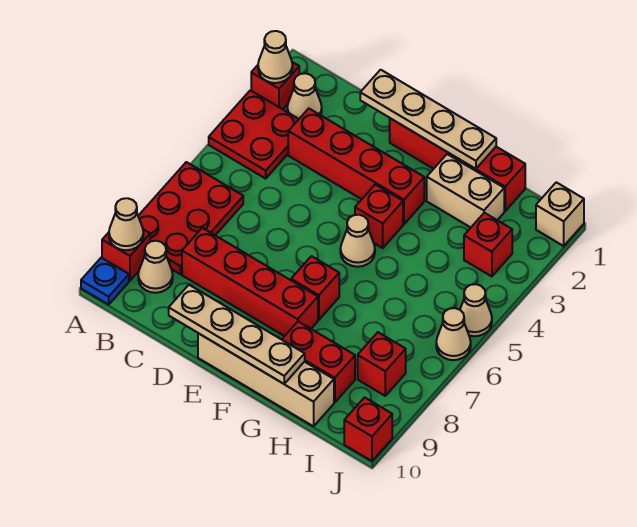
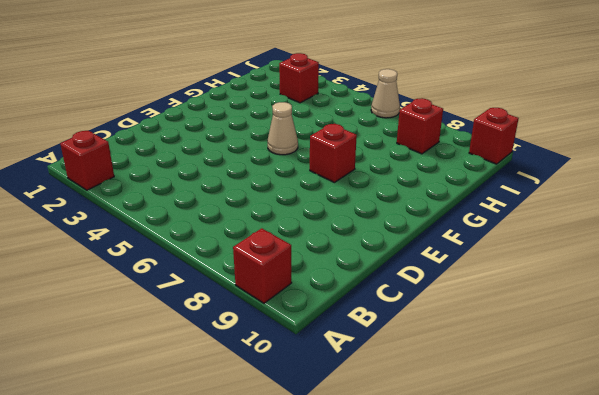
none -> red 2x2 plate [209,90,299,179]
none -> red 2x3 plate [138,162,243,274]
none -> blue 1x1 plate [81,258,129,305]

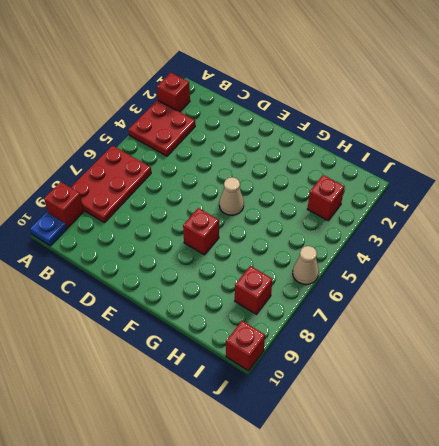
none -> tan 1x1 cone [287,73,322,119]
none -> tan 1x1 cone [138,241,173,293]
none -> red 1x4 brick [288,109,424,224]

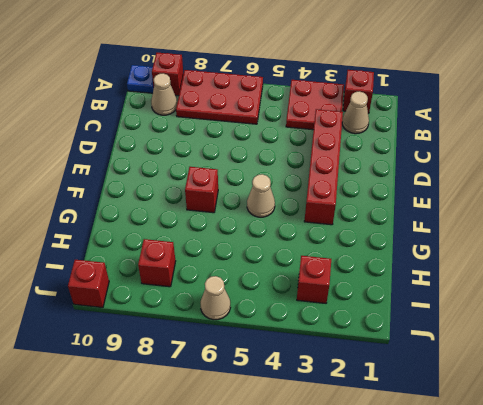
none -> red 1x4 brick [182,228,318,336]
none -> red 1x4 brick [390,118,525,211]
none -> tan 1x4 brick [198,333,334,426]

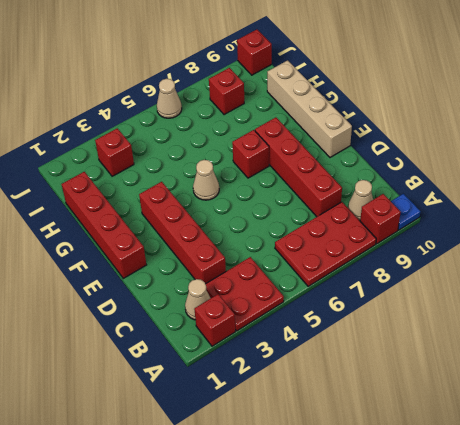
none -> red 1x1 brick [355,184,403,248]
none -> tan 1x2 brick [427,154,504,227]
none -> red 1x2 brick [282,321,355,403]

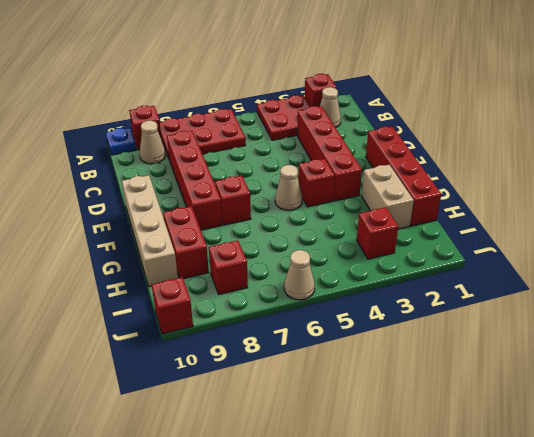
none -> tan 1x1 brick [536,182,584,246]
none -> tan 1x1 cone [460,284,492,336]
none -> tan 1x1 cone [258,31,293,83]

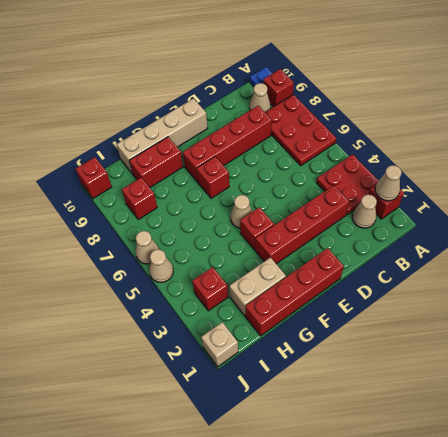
none -> tan 1x1 cone [109,198,143,250]
none -> tan 1x4 plate [360,70,496,169]
none -> tan 1x4 plate [169,285,305,384]

